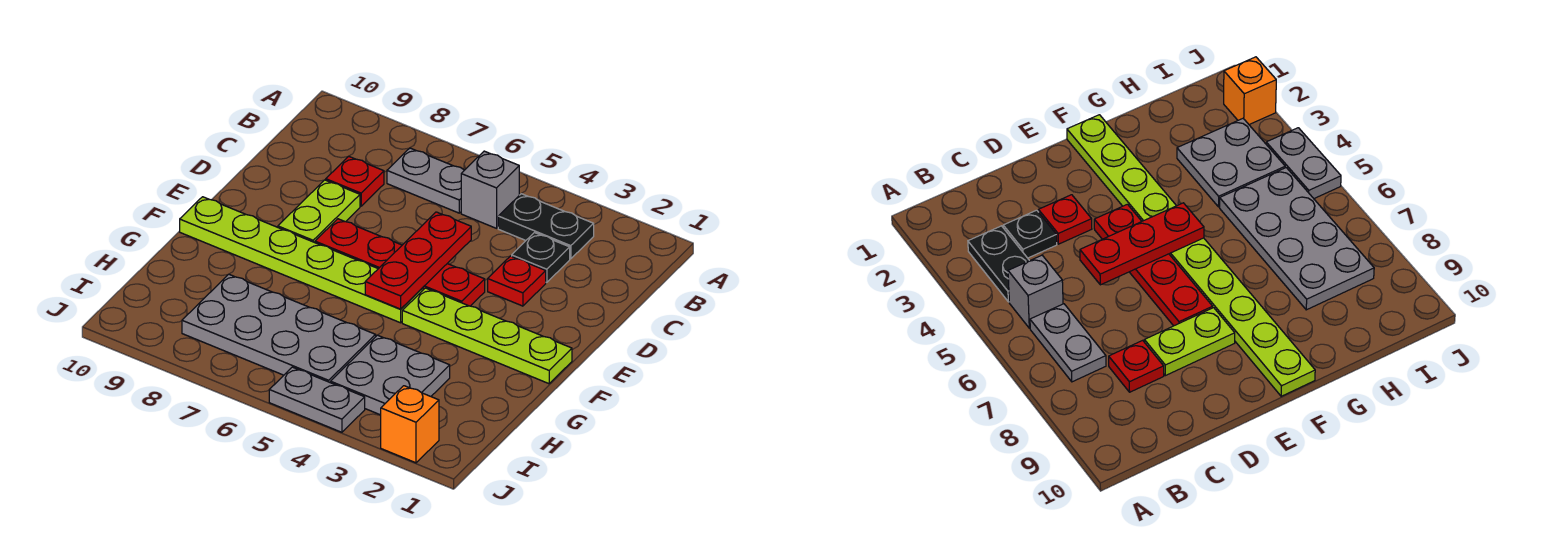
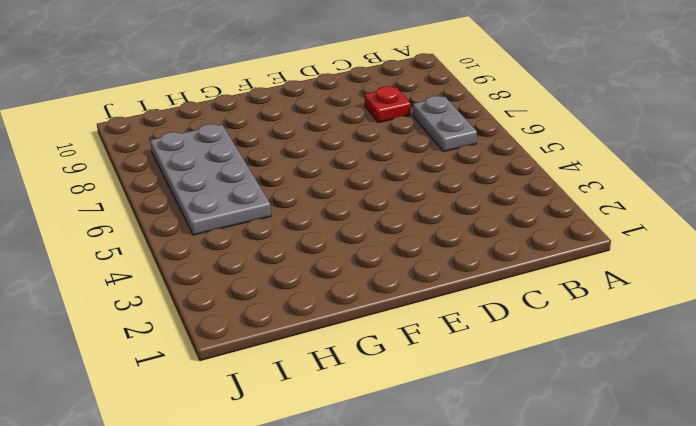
none -> black 1x2 plate [498,194,594,259]
none -> grey 1x1 brick [461,151,519,228]
none -> black 1x1 plate [512,233,570,282]

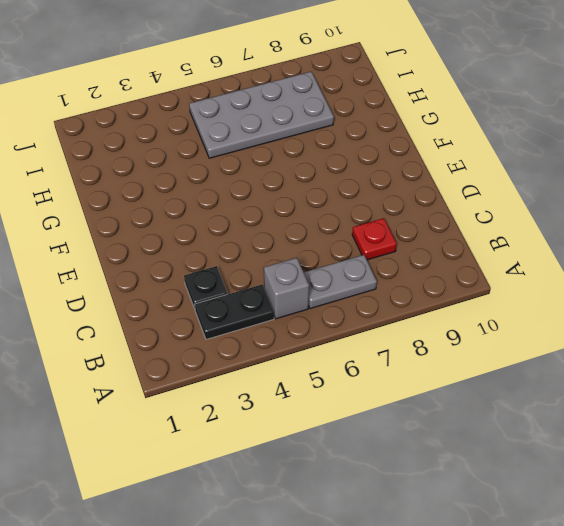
none -> red 1x1 plate [488,256,546,306]
none -> lime 1x2 plate [278,180,360,243]
none -> red 1x4 plate [315,219,485,306]

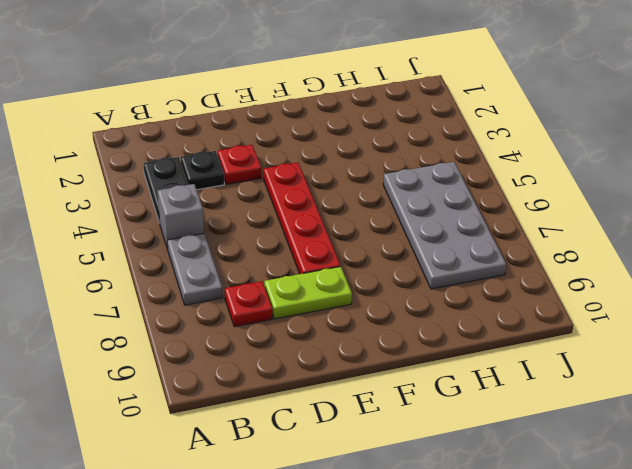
none -> lime 1x4 plate [402,288,572,384]
none -> lime 1x6 plate [180,197,423,323]
none -> grey 2x2 plate [331,335,450,415]

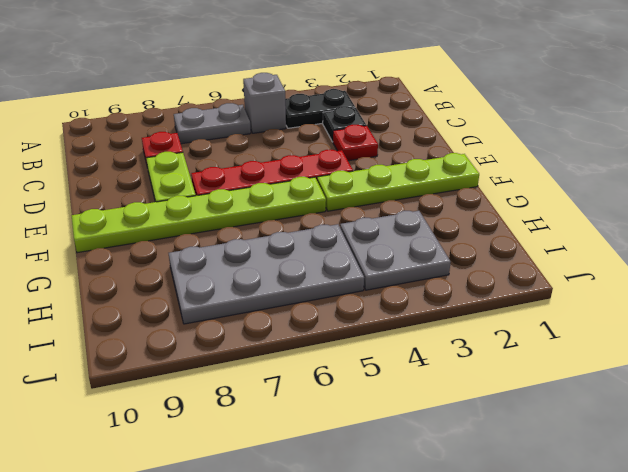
none -> orange 1x1 brick [381,386,439,463]
none -> grey 1x2 plate [269,367,365,432]
none -> red 1x3 plate [365,212,471,309]

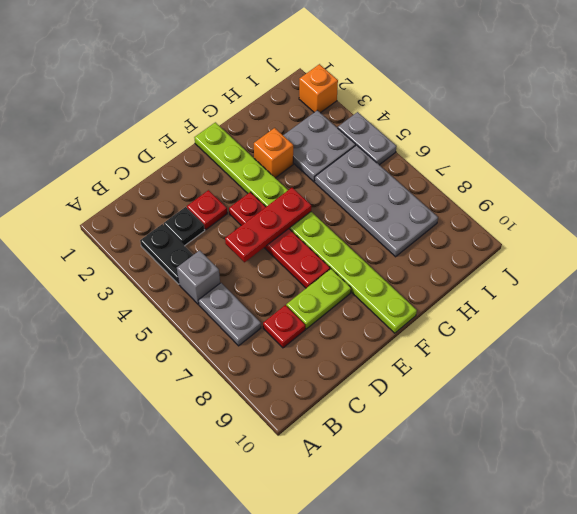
orange 1x1 brick [254,128,293,178] -> none

